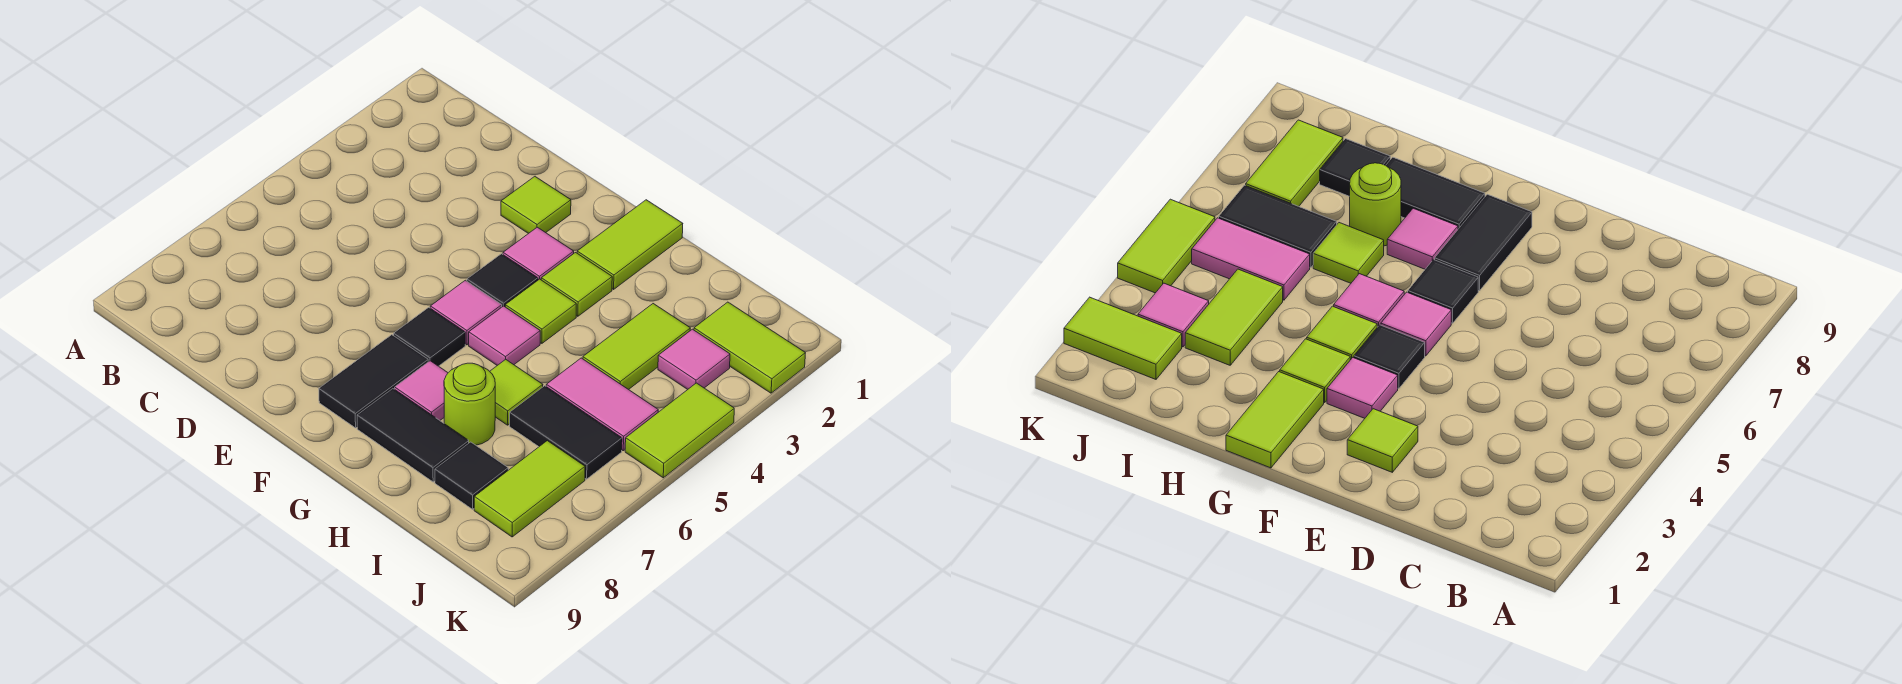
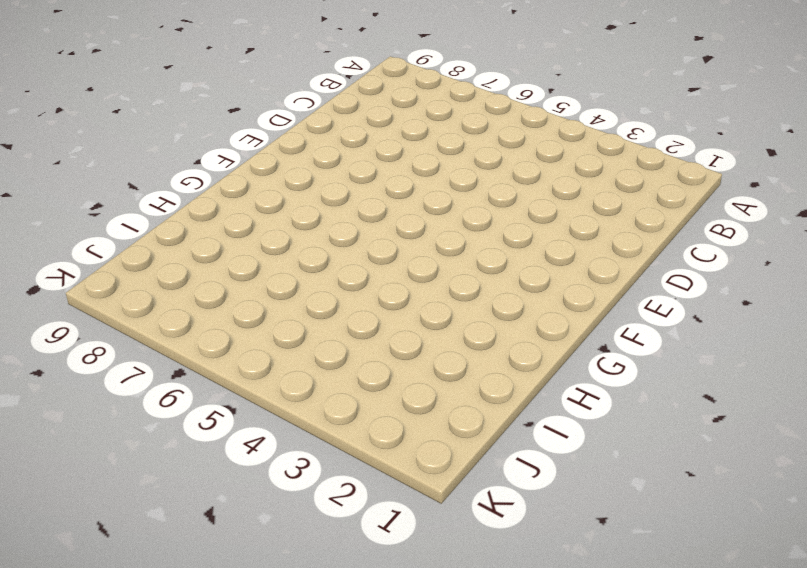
none -> lime 1x1 tile [501,177,571,234]
none -> pink 1x1 tile [503,227,574,280]
none -> black 1x1 tile [467,254,538,307]

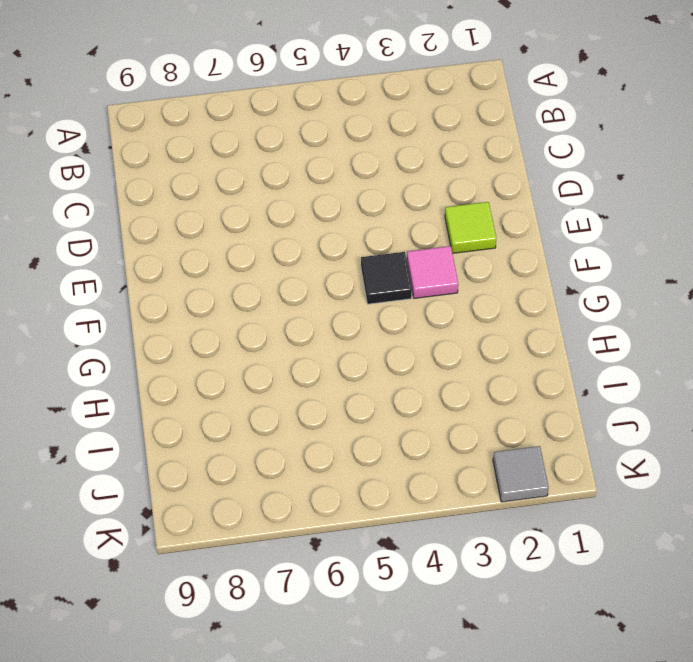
grey 1x1 tile [493,446,549,502] -> lime 1x2 tile [694,302,805,393]
none -> pink 1x1 tile [430,280,502,345]
none -> black 1x1 tile [394,307,465,366]
none -> black 1x2 tile [319,335,428,428]

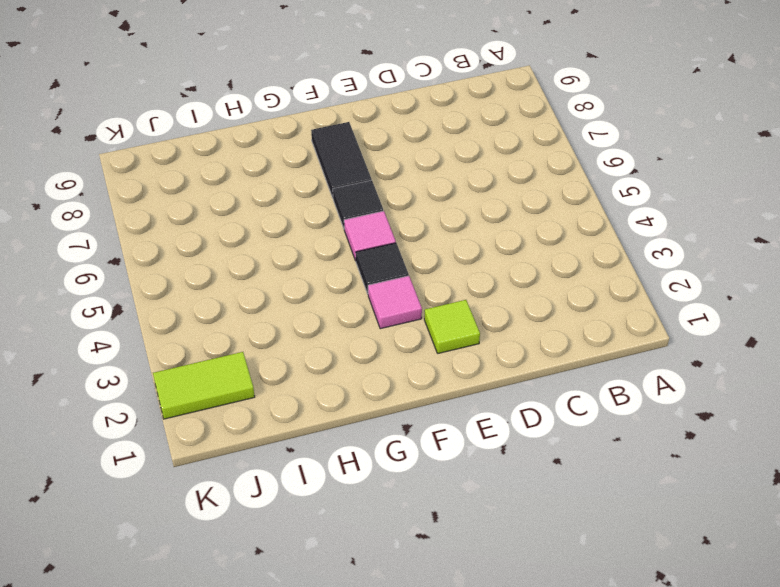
none -> lime 1x2 tile [577,200,683,289]
none -> lime 1x1 tile [541,253,612,316]
none -> lime 1x1 tile [505,279,576,343]

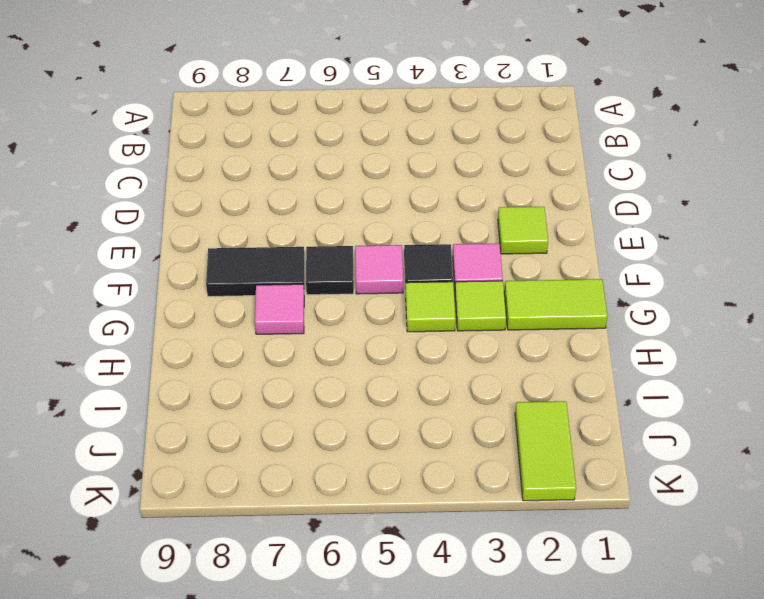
none -> pink 1x1 tile [469,306,540,365]
none -> black 1x2 tile [357,389,469,482]
none -> lime 1x1 tile [490,359,543,425]

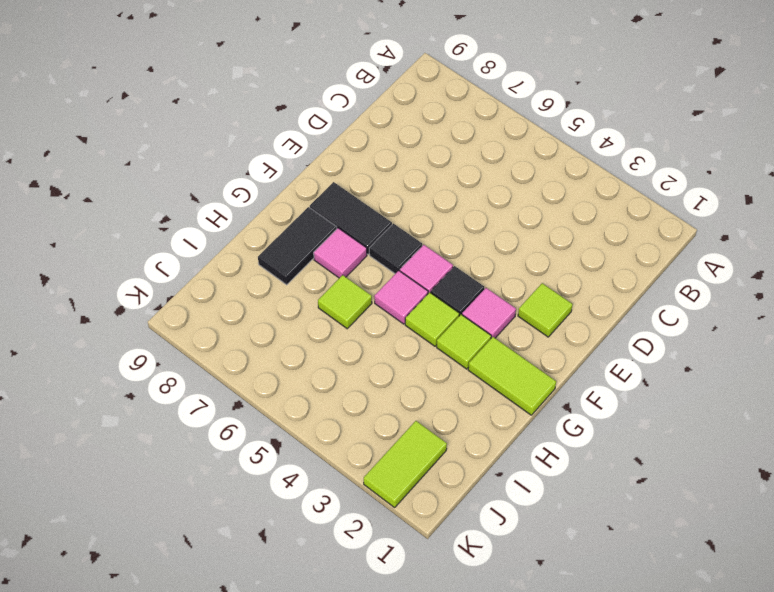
none -> lime 1x1 round brick [444,363,495,445]
none -> lime 1x2 tile [583,304,690,390]
none -> pink 1x2 tile [546,358,658,451]

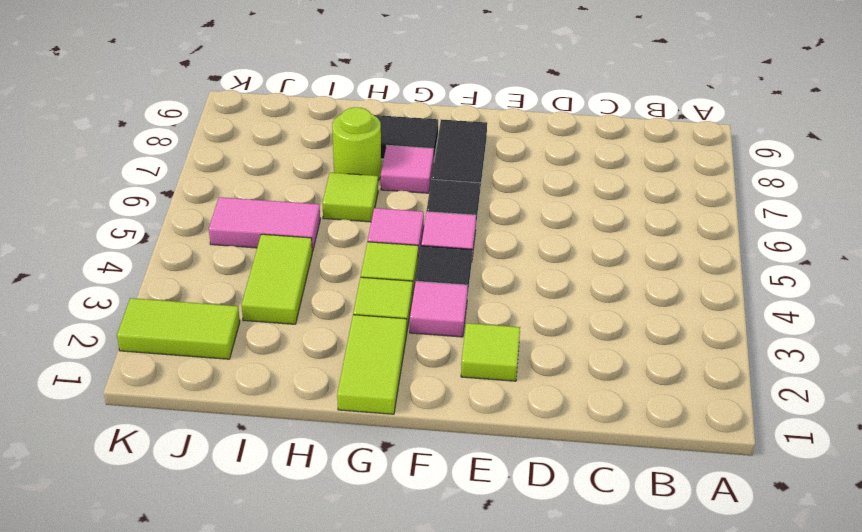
none -> black 1x2 tile [510,386,622,479]
none -> black 1x1 tile [435,442,508,509]
none -> pink 1x1 tile [658,329,730,390]

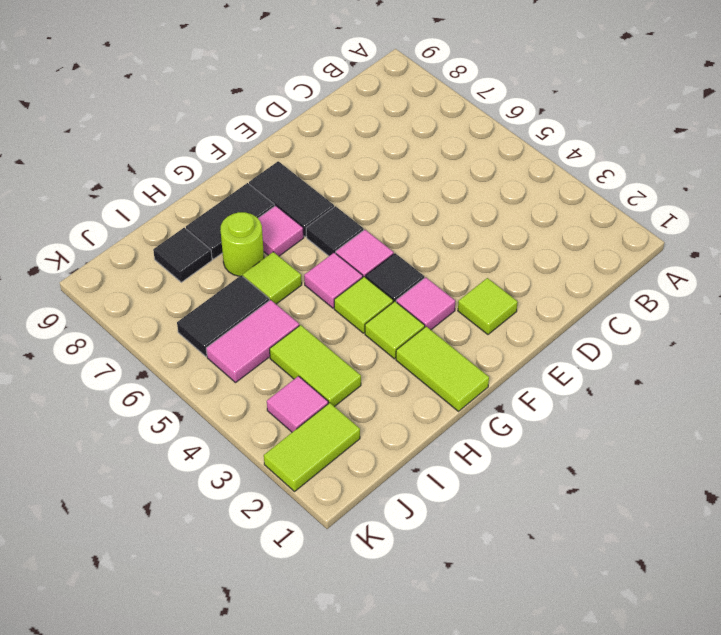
none -> lime 1x2 tile [474,441,585,537]
none -> lime 1x2 tile [625,383,734,478]

